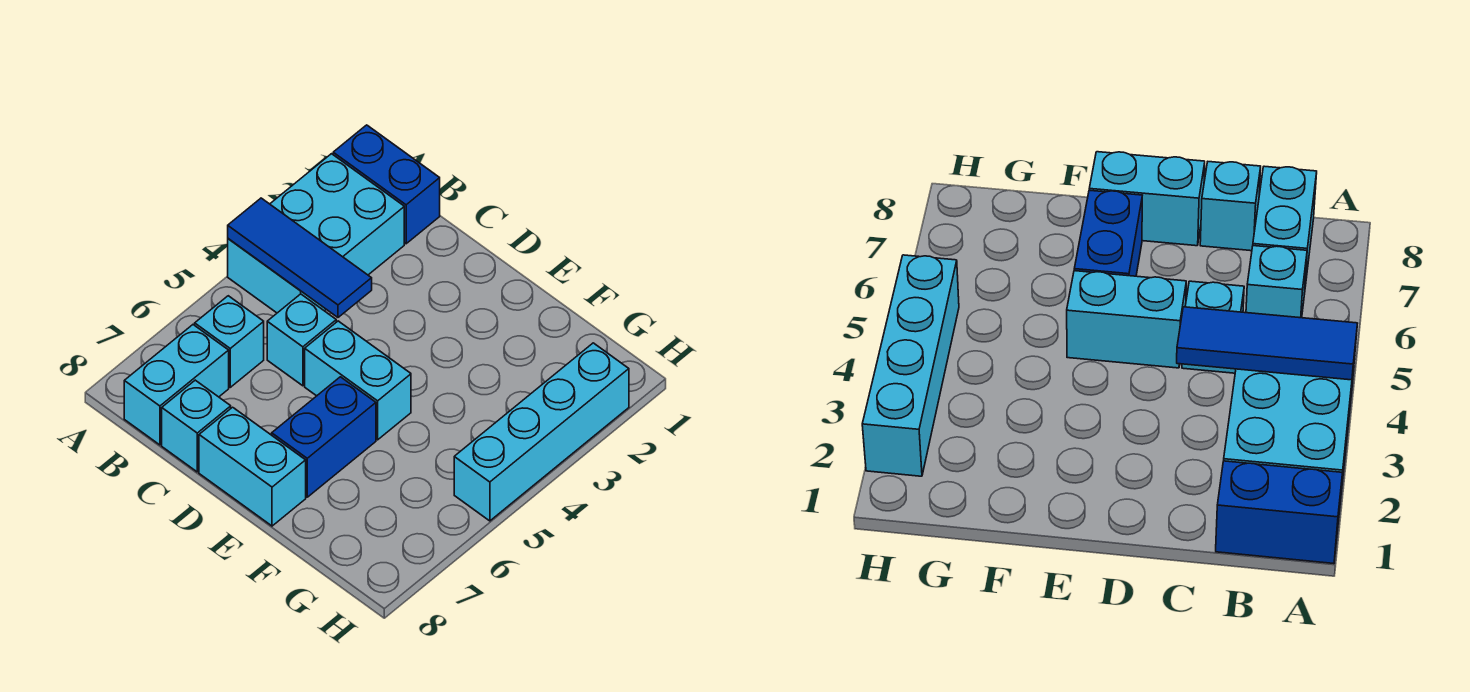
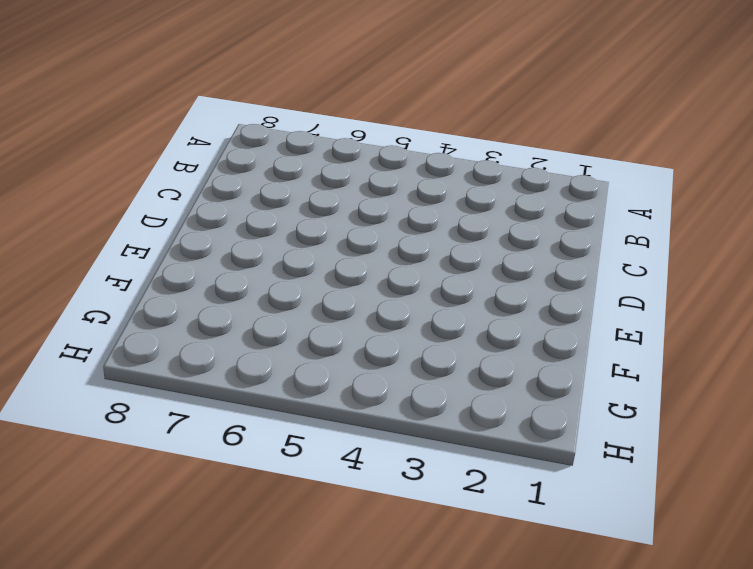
none -> blue 1x2 brick [333,125,440,244]
none -> cyan 2x3 brick [228,154,404,313]

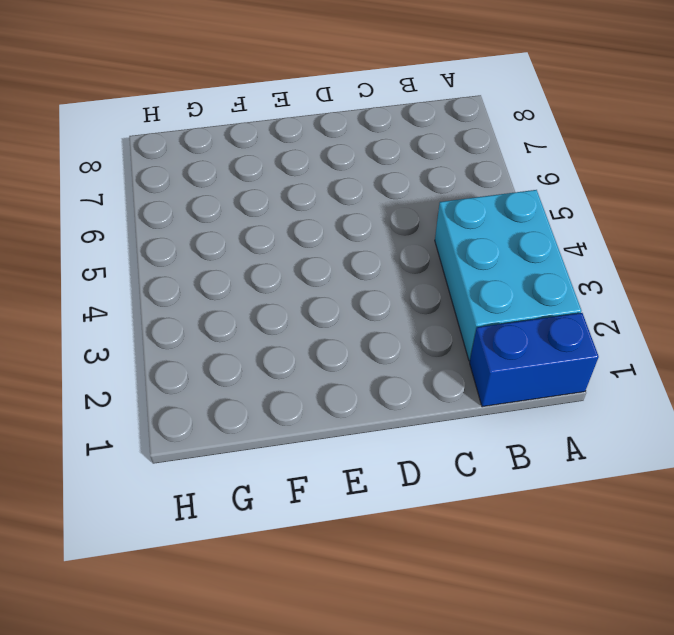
none -> cyan 1x1 brick [195,296,264,387]
none -> cyan 1x2 brick [124,325,229,445]

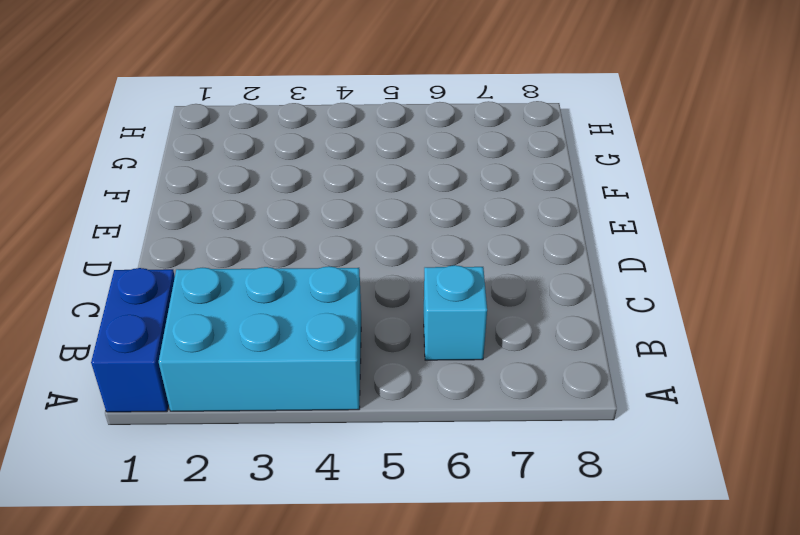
none -> cyan 1x2 brick [124,325,229,445]
none -> cyan 1x1 brick [267,294,336,386]

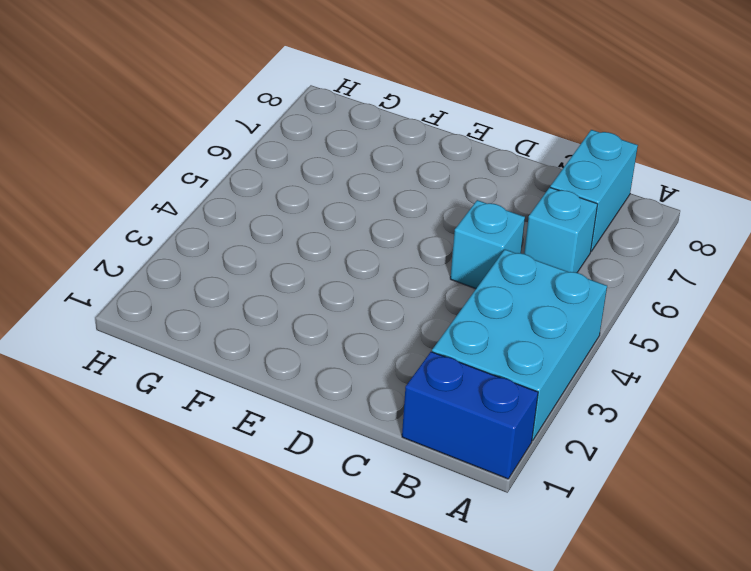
none -> cyan 1x1 brick [162,380,231,472]
none -> cyan 1x2 brick [305,321,411,440]

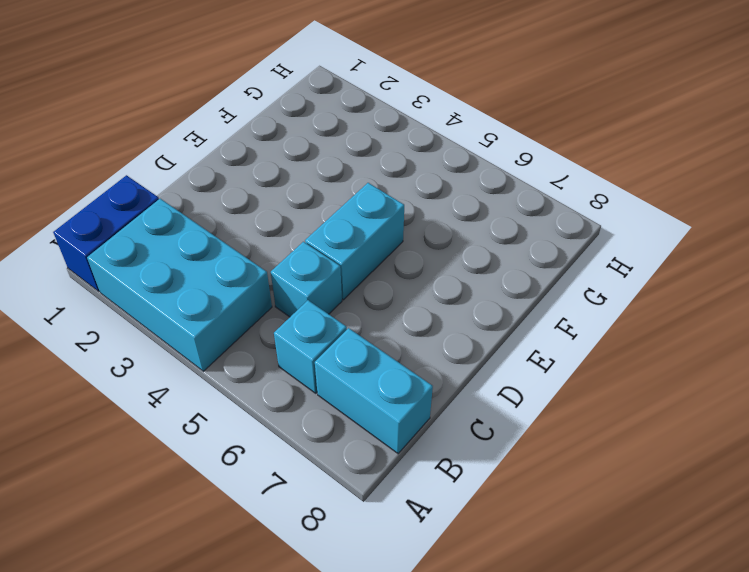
none -> cyan 1x1 brick [162,380,231,472]
none -> cyan 1x2 brick [199,407,306,526]

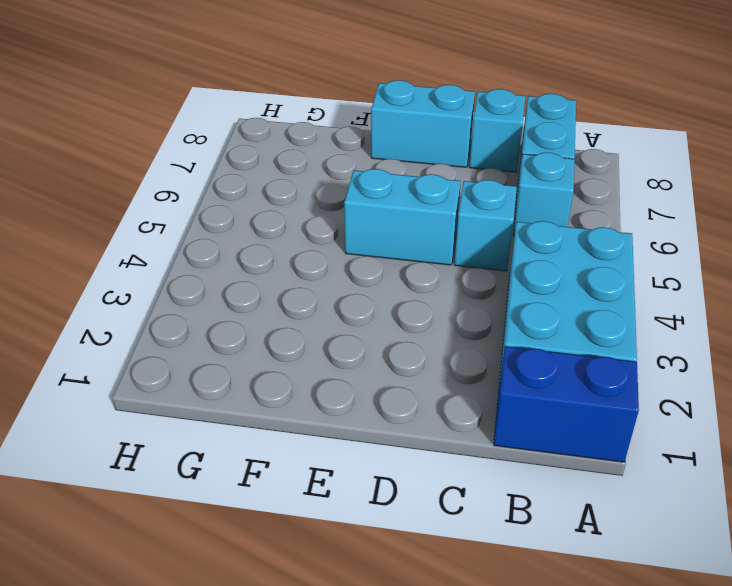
none -> blue 1x2 brick [272,377,376,497]
none -> cyan 1x4 brick [454,343,629,521]

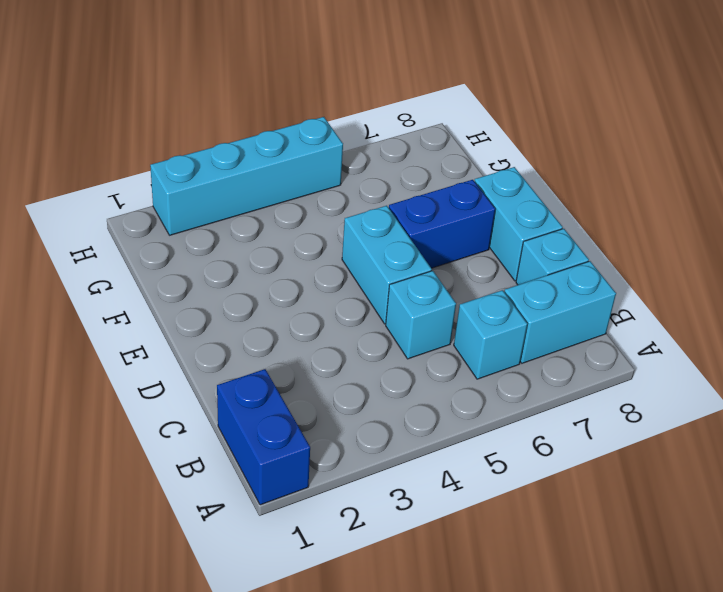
none -> cyan 2x3 brick [228,154,404,313]
none -> blue 1x3 tile [228,198,372,317]

